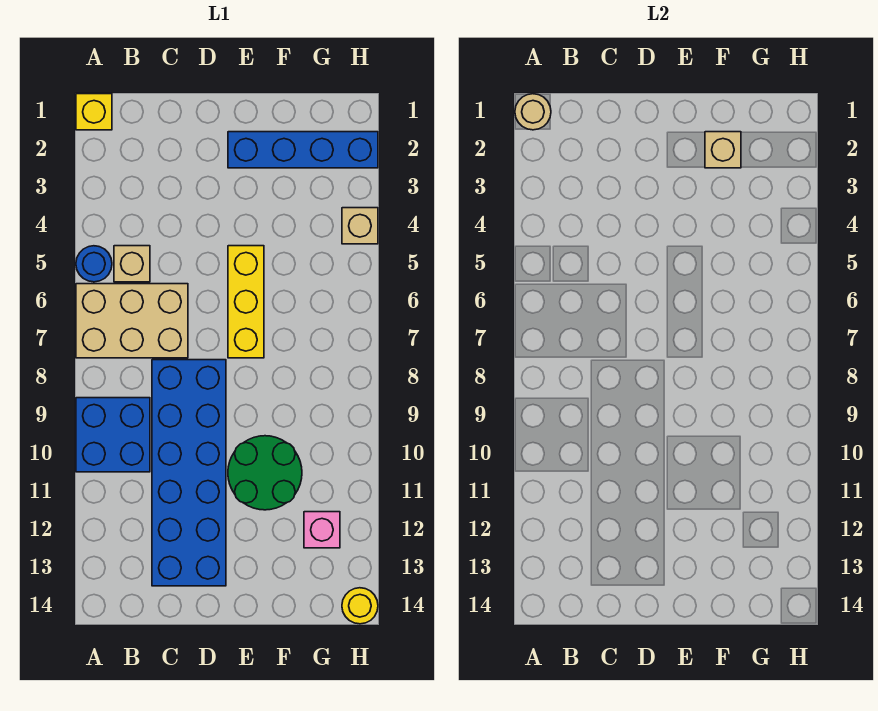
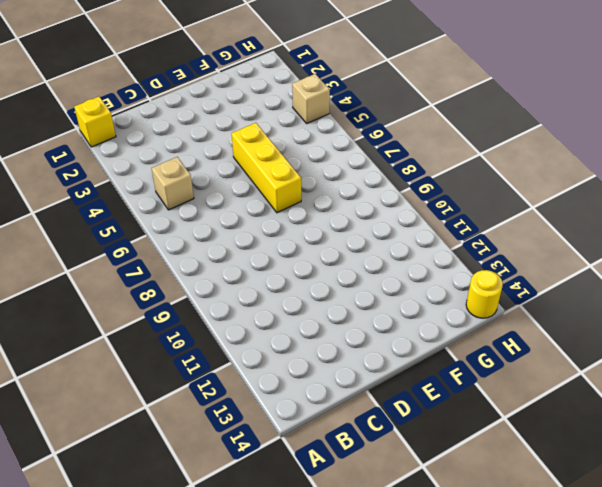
none -> blue 1x1 round brick [76,246,112,282]
none -> tan 2x3 brick [76,284,188,358]
none -> blue 2x2 brick [76,398,150,472]

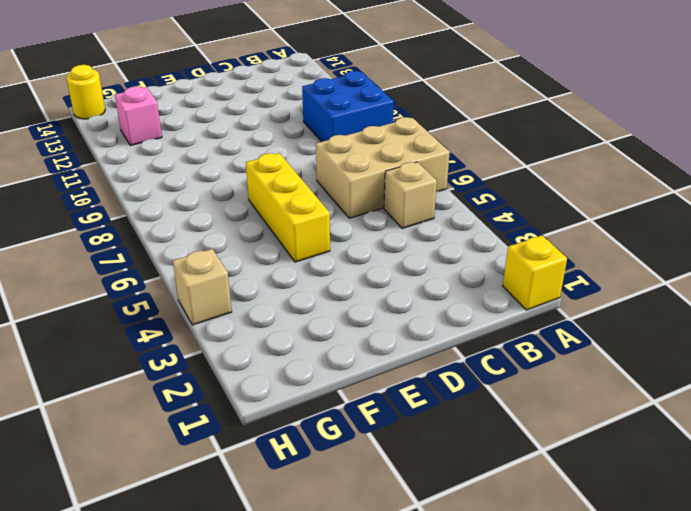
none -> blue 1x1 round brick [76,246,112,282]
none -> blue 2x6 brick [152,360,226,586]
none -> blue 1x4 brick [228,132,378,168]

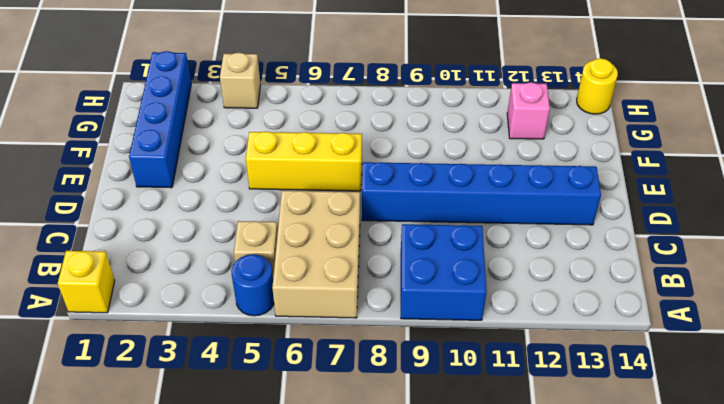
blue 1x6 brick [362,162,601,225] -> blue 2x6 brick [152,360,226,586]
none -> green 2x2 round brick [228,436,302,510]
none -> tan 1x1 round brick [515,94,551,130]
none -> tan 1x1 brick [705,132,741,168]

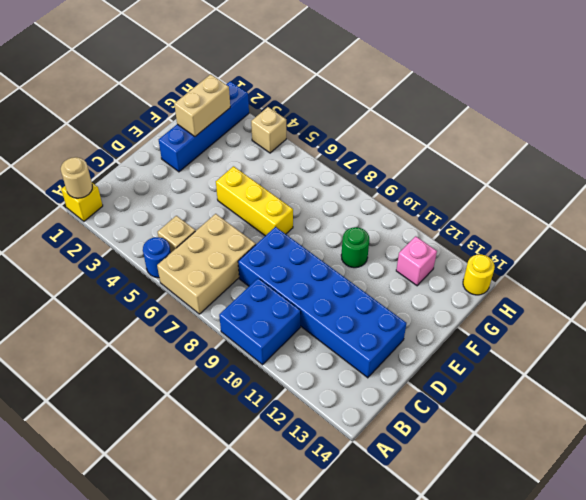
tan 1x2 brick [174,74,230,137] -> tan 1x1 brick [705,132,741,168]
green 1x1 round brick [341,227,369,268] -> green 2x2 round brick [228,436,302,510]

